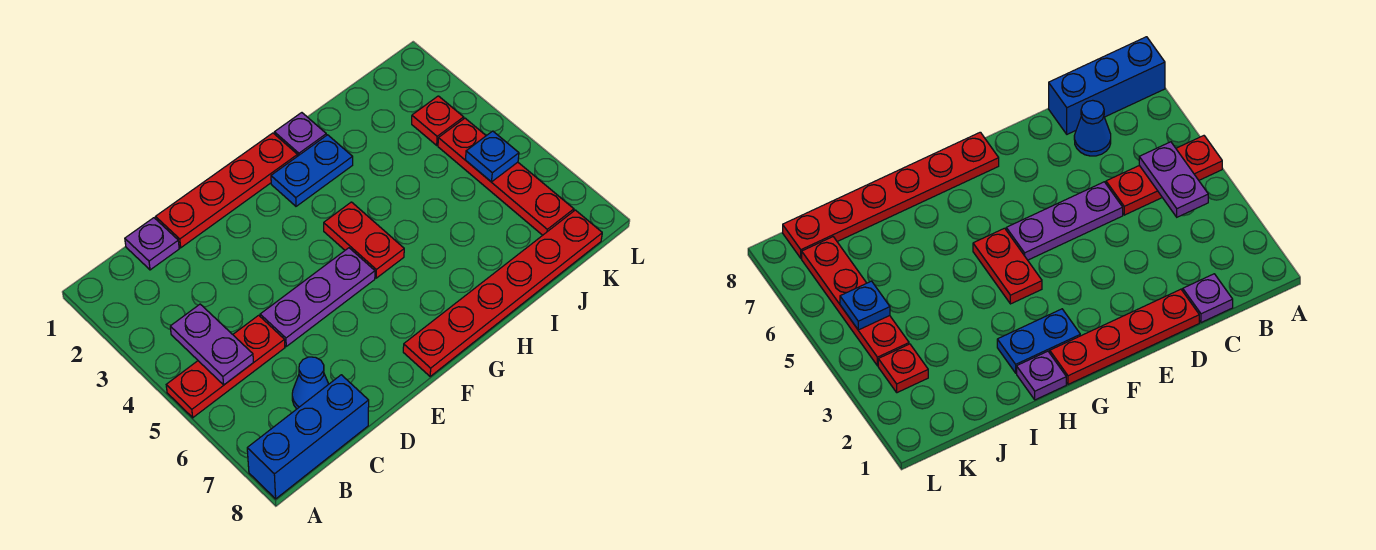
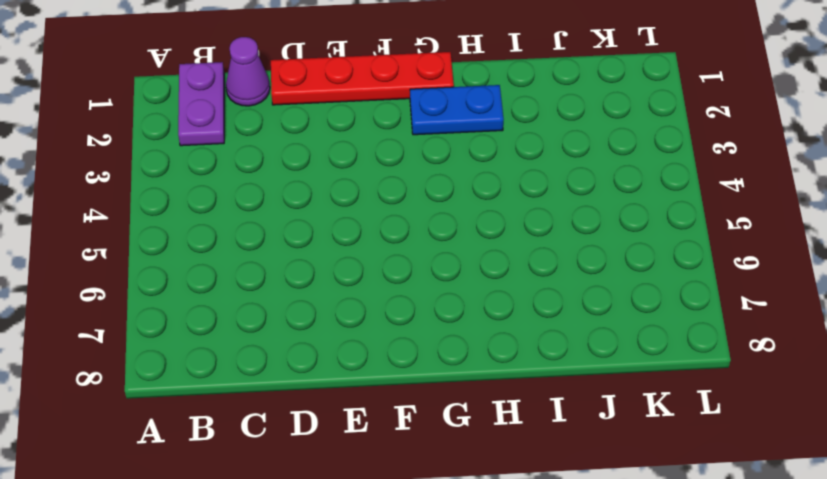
purple 1x2 plate [178,62,224,146] -> purple 1x2 plate moved to [170,304,253,385]
purple 1x1 cone [226,37,270,106] -> purple 1x1 plate [125,218,179,270]
none -> red 1x3 plate [166,315,285,418]
none -> blue 1x3 brick [247,375,369,499]
none -> blue 1x1 cone [292,357,329,409]

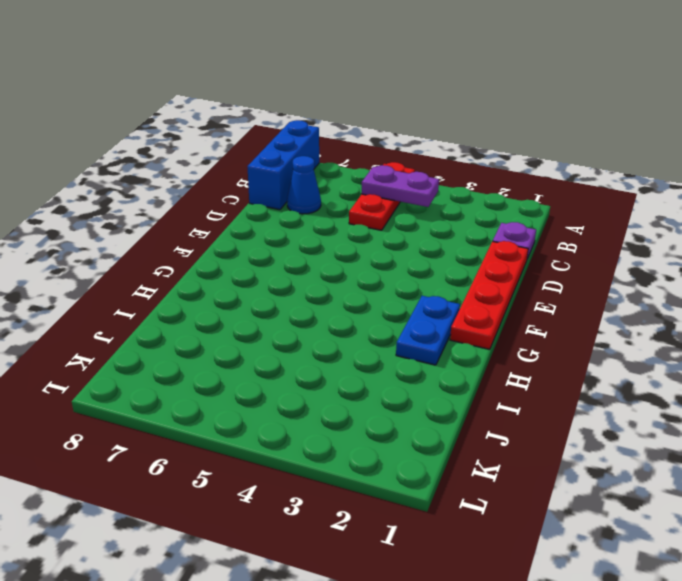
none -> purple 1x3 plate [260,248,375,346]
none -> red 1x6 plate [403,210,602,376]
none -> red 1x2 plate [324,202,404,278]

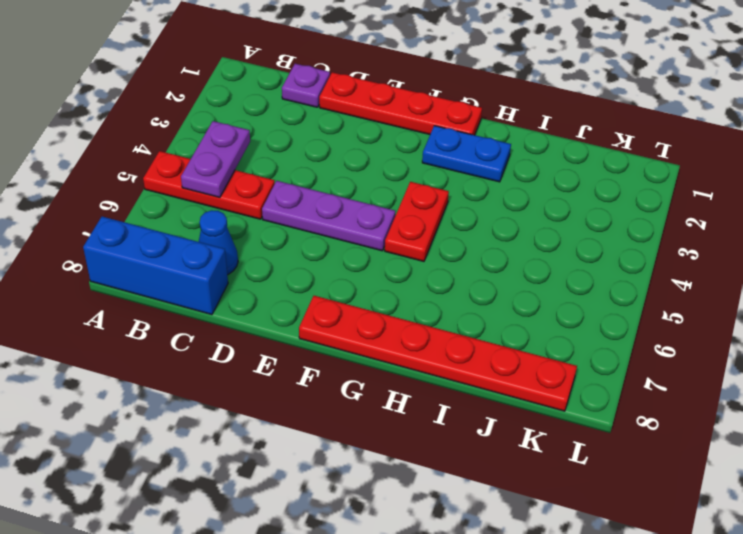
none -> purple 1x1 plate [274,113,326,156]
none -> red 1x1 plate [412,96,464,145]
none -> red 1x4 plate [438,118,574,235]

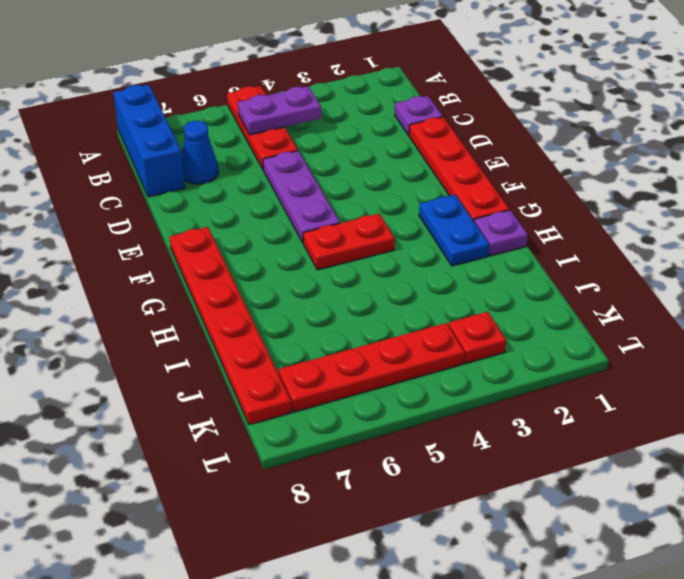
none -> blue 1x1 plate [466,131,519,182]

